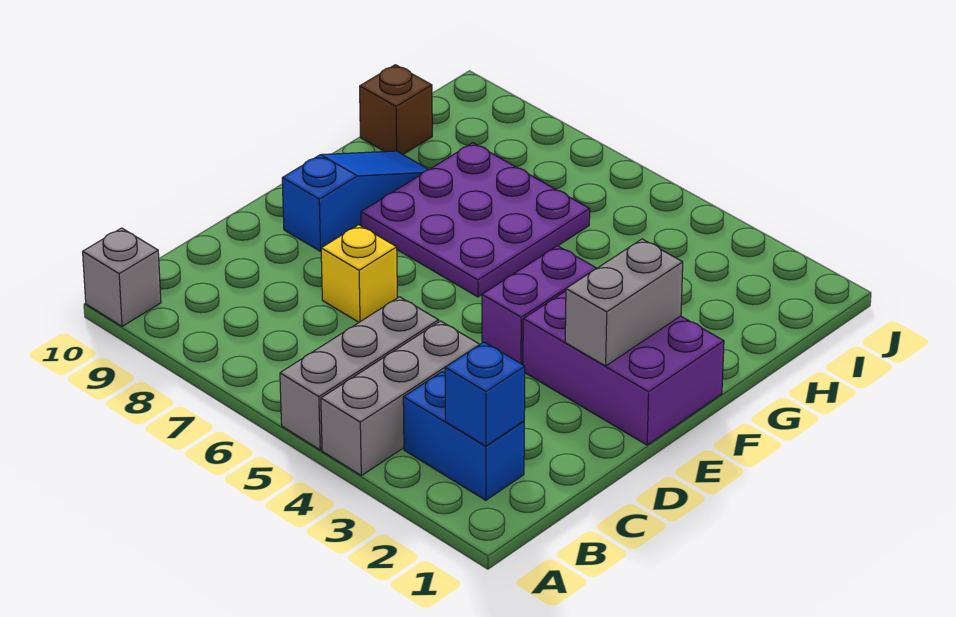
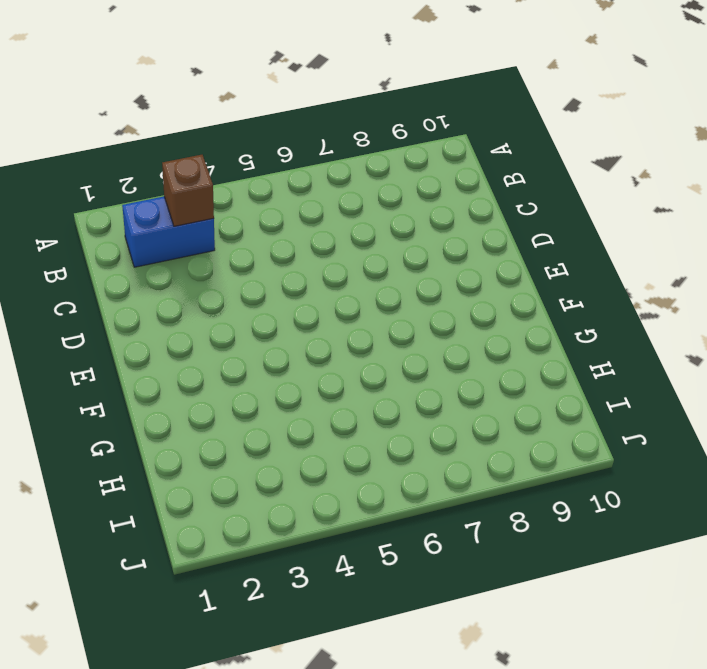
brown 1x1 brick [162,155,214,226] -> brown 1x1 brick moved to [360,65,432,154]
none -> grey 1x3 brick [321,321,480,476]
none -> grey 1x3 brick [280,297,439,450]
none -> grey 1x1 brick [83,228,161,326]

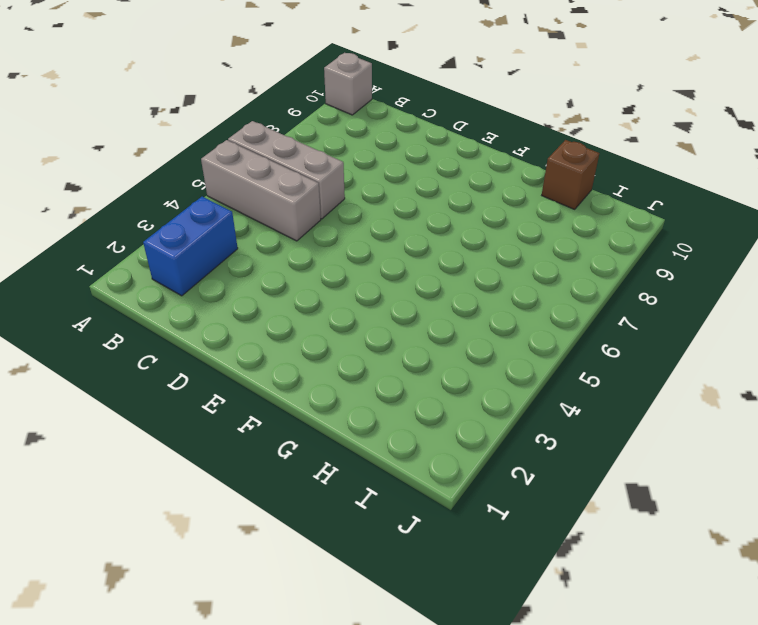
grey 1x3 brick [228,121,345,219] -> grey 1x3 brick moved to [321,321,480,476]
none -> yellow 1x1 brick [321,225,397,322]
none -> purple 2x3 brick [523,291,724,445]
none -> purple 1x2 brick [482,246,596,365]

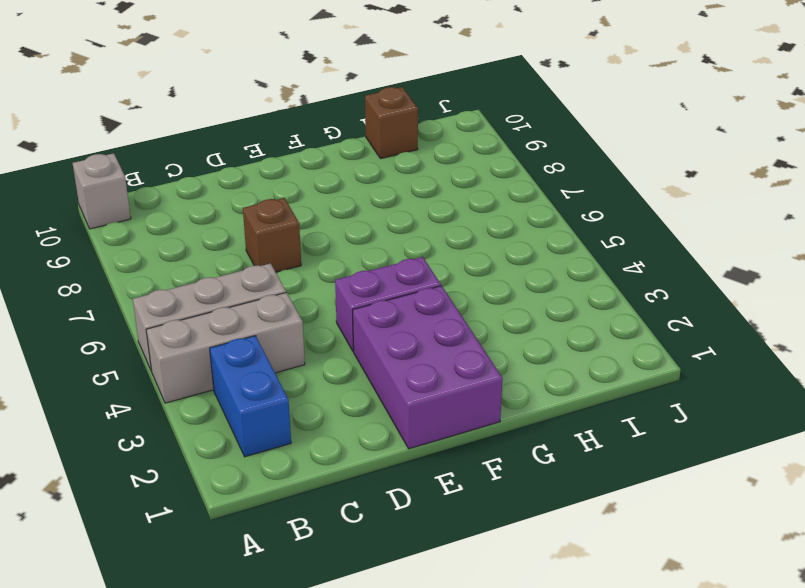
brown 1x1 brick [243,198,301,272] -> yellow 1x1 brick [321,225,397,322]
none -> blue 1x3 slope [282,151,429,251]
none -> purple 3x3 plate [361,143,590,297]
none -> blue 1x1 brick [445,342,525,446]

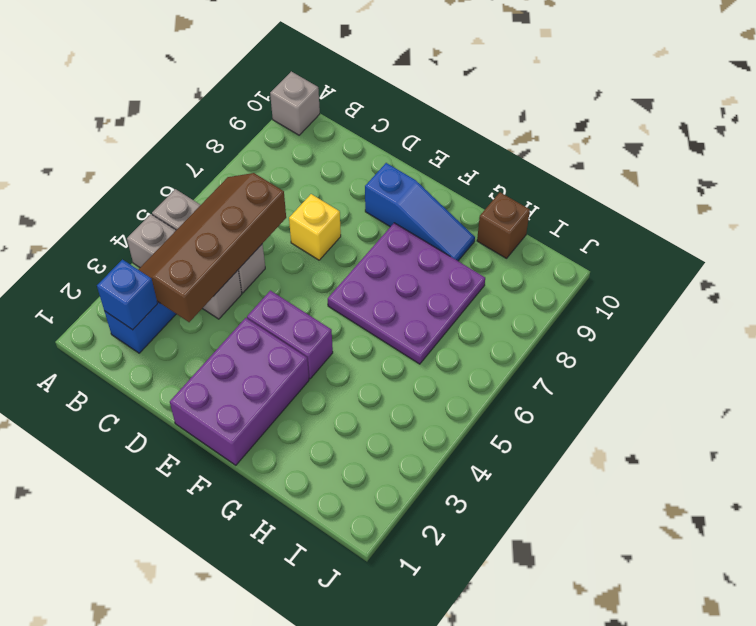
brown 2x4 slope [138,173,286,322] -> none
none -> grey 1x2 brick [565,239,683,366]

